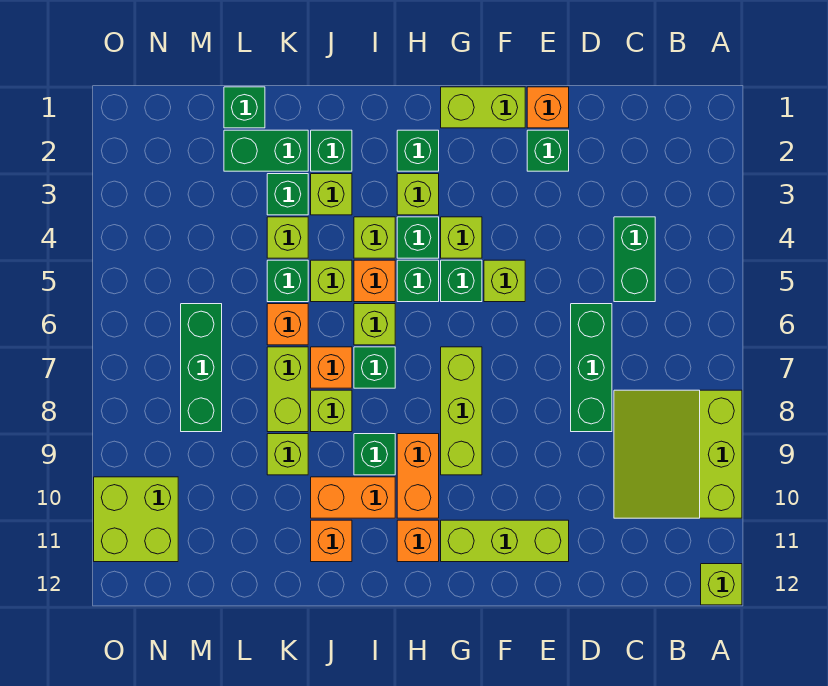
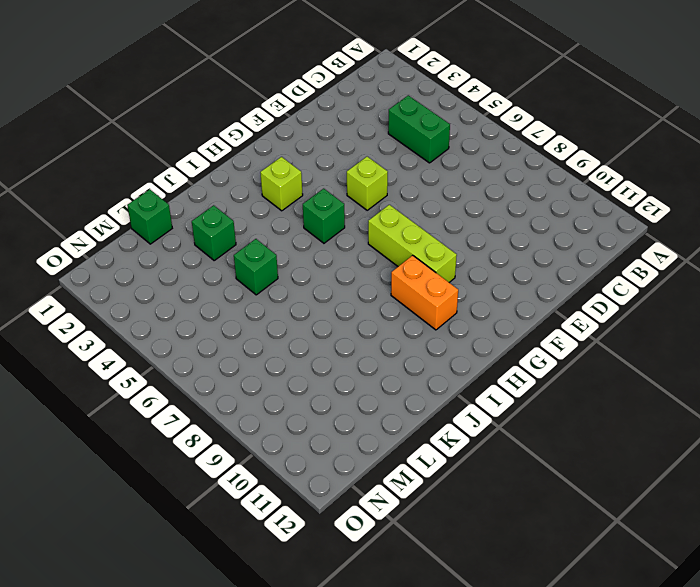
none -> lime 3x3 slope [614,390,742,518]
none -> lime 1x1 brick [701,564,742,605]
none -> green 1x3 brick [571,304,612,432]
none -> orange 1x1 brick [527,87,569,128]

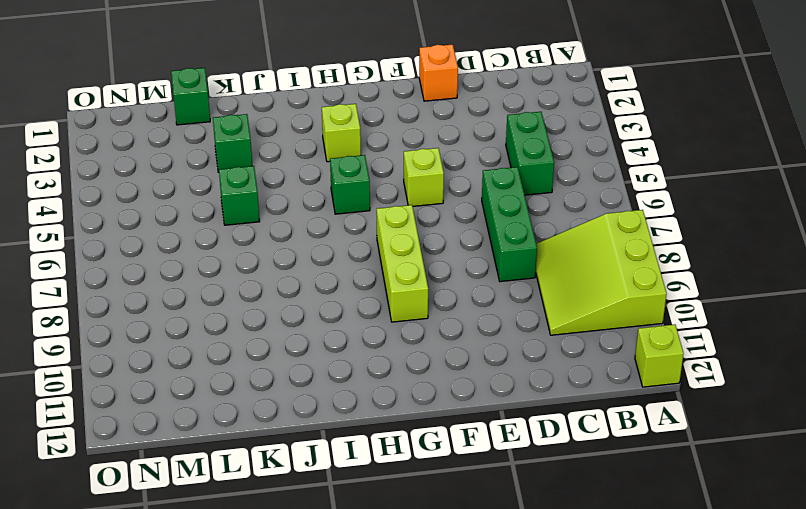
none -> green 1x1 brick [527,130,569,171]
none -> lime 1x3 brick [441,520,569,562]
none -> lime 1x2 brick [441,87,525,128]
none -> lime 1x1 brick [441,217,482,258]

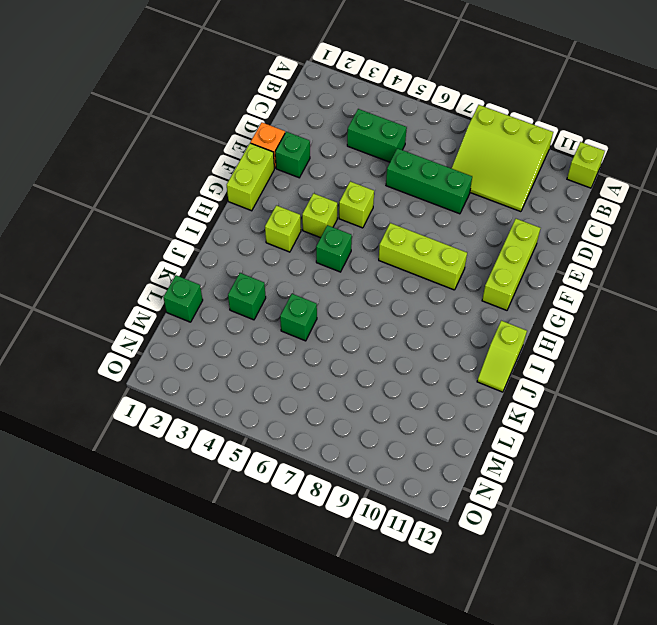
lime 1x2 slope [477,321,527,392] -> none
none -> green 1x1 brick [441,260,482,302]
none -> green 1x1 brick [397,130,439,171]
none -> green 1x1 brick [397,217,439,258]
none -> orange 1x2 brick [397,434,439,518]

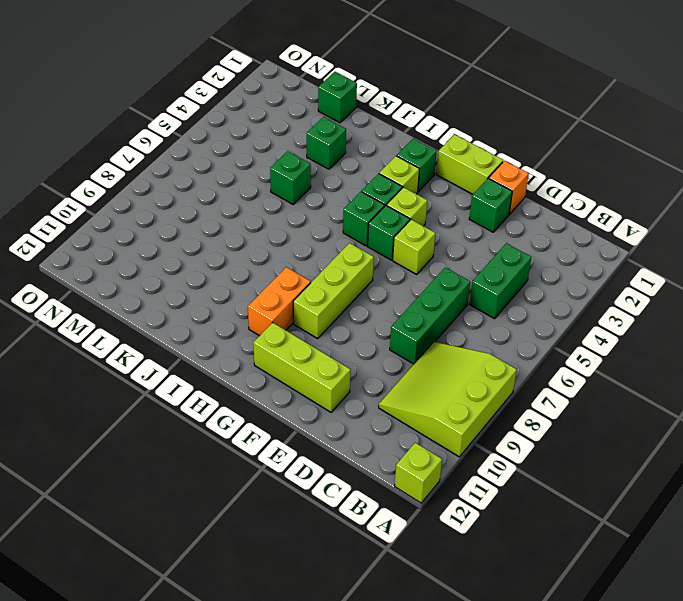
none -> orange 1x1 brick [397,520,439,562]
none -> lime 1x1 brick [354,217,395,258]
none -> orange 1x1 brick [354,260,395,302]
none -> lime 1x1 brick [354,304,395,345]

